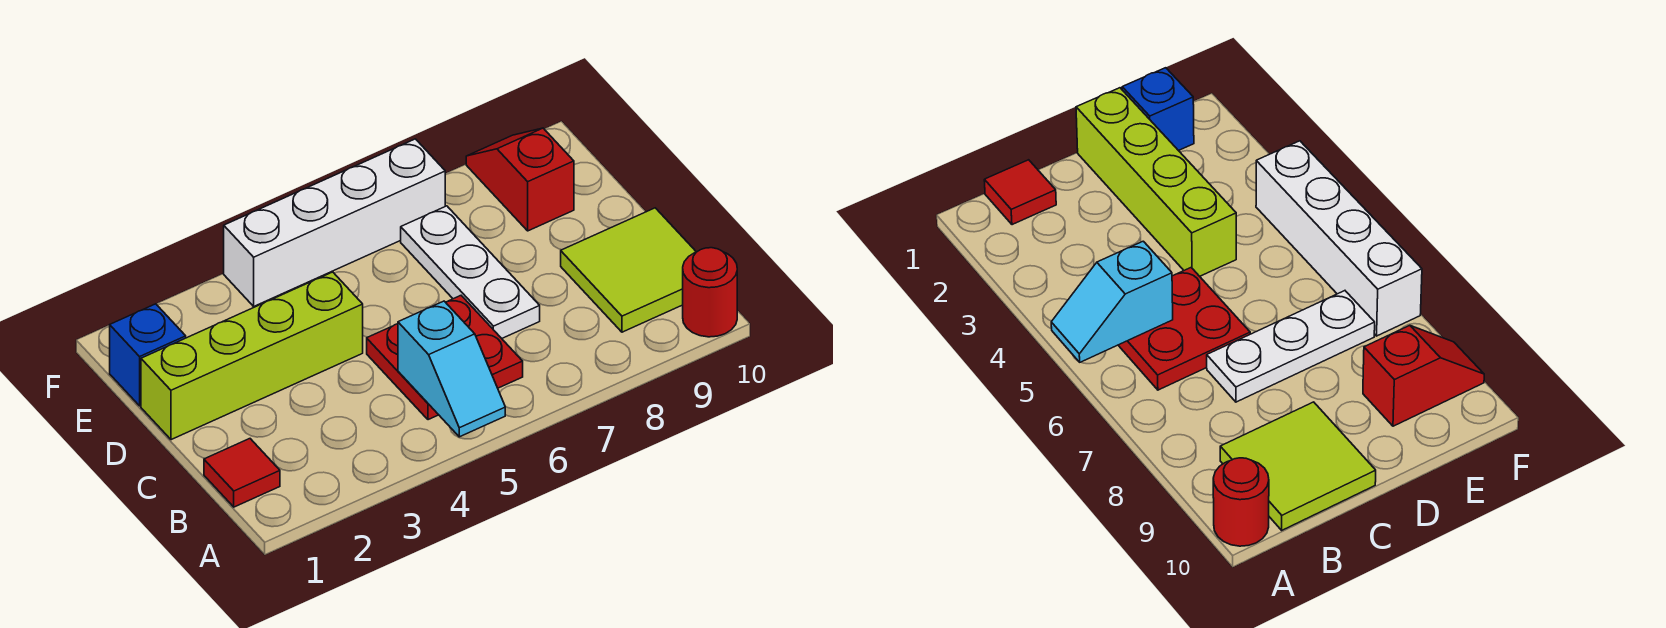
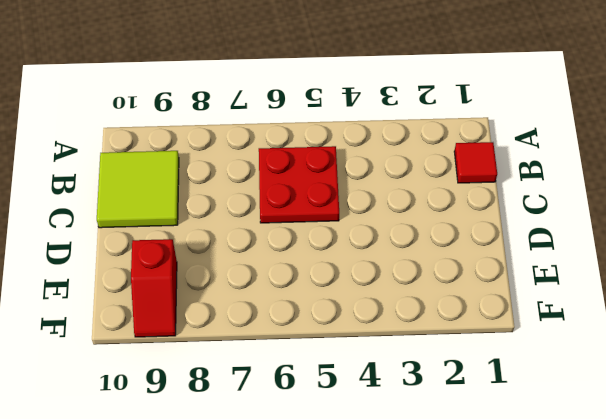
none -> red 1x1 round brick [683,248,737,337]
none -> white 1x3 plate [401,206,540,338]

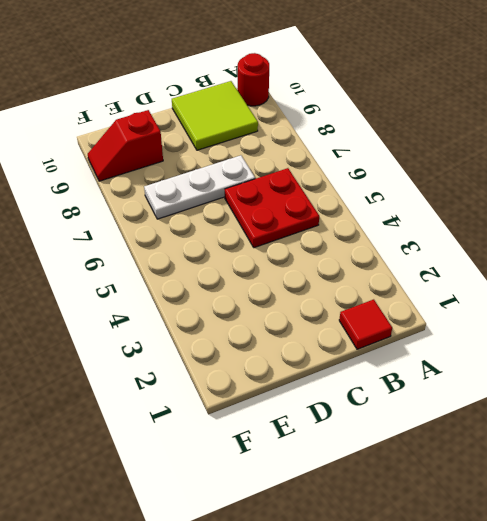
none -> lime 1x4 brick [141,272,363,440]
none -> blue 1x1 brick [110,304,186,406]

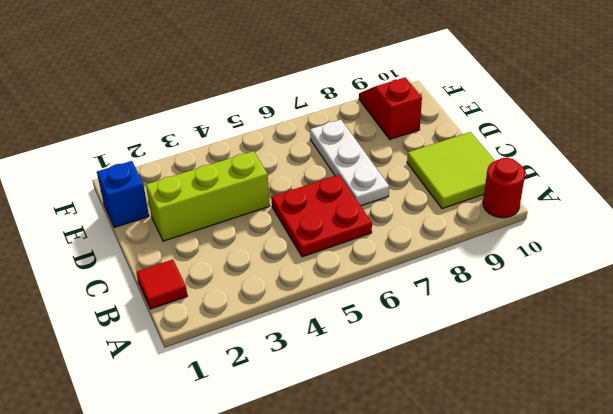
lime 1x3 brick [146,151,270,241] -> lime 1x4 brick [141,272,363,440]
none -> white 1x4 brick [224,139,445,306]
none -> cyan 1x2 slope [398,301,505,437]

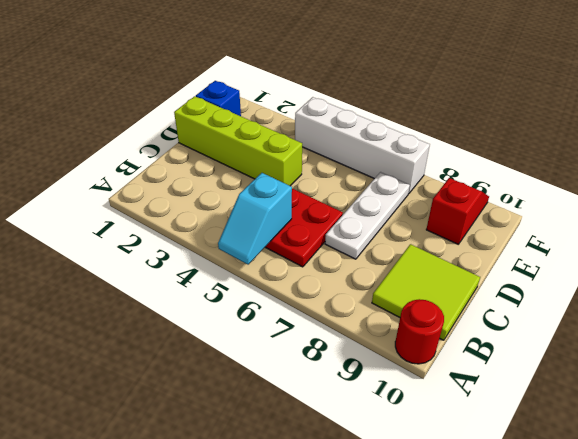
none -> red 1x1 tile [204,439,280,507]

